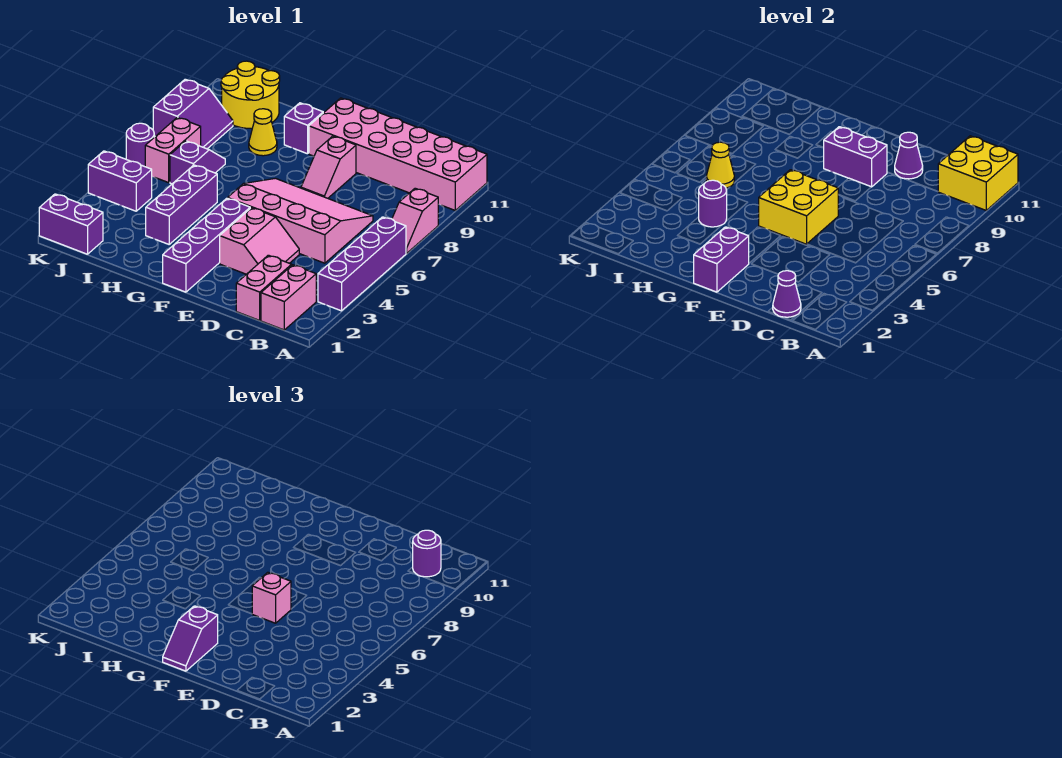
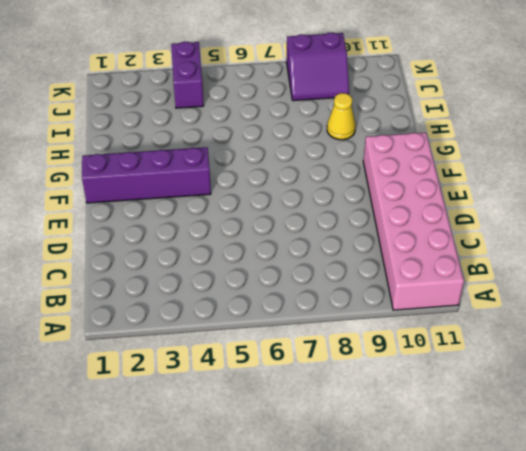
none -> purple 1x4 brick [318,217,406,311]
none -> pink 1x2 slope [392,188,438,253]
none -> pink 1x2 brick [261,265,316,330]
none -> pink 1x2 brick [236,255,292,320]

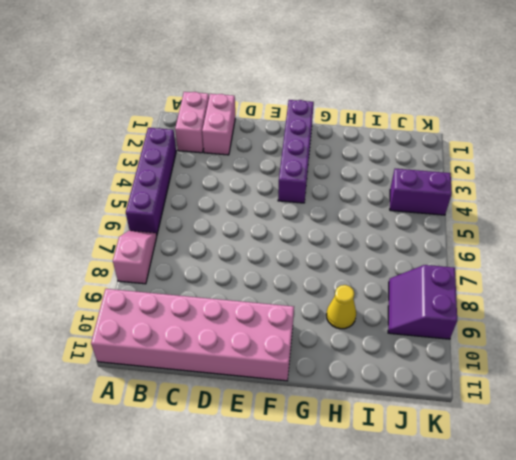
none -> pink 3x4 slope [228,178,373,263]
none -> pink 2x2 slope [220,208,299,274]
none -> pink 1x2 slope [301,136,356,198]
none -> purple 1x1 brick [284,103,323,154]

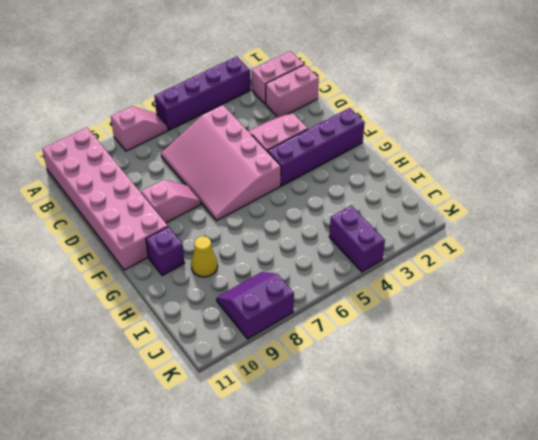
none -> purple 1x3 brick [146,165,217,244]
none -> purple 1x2 slope [170,141,225,184]
none -> yellow 2x2 round brick [221,61,280,128]
none -> purple 1x2 brick [39,194,103,254]

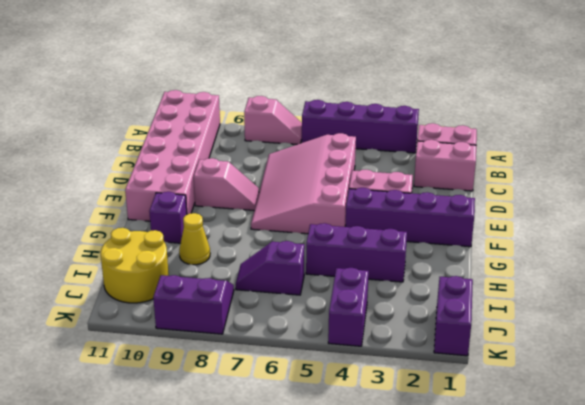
none -> pink 1x2 brick [145,117,201,183]
none -> purple 1x1 round brick [126,123,154,167]
none -> yellow 2x2 brick [938,136,1018,210]
none -> purple 1x1 cone [773,271,801,317]

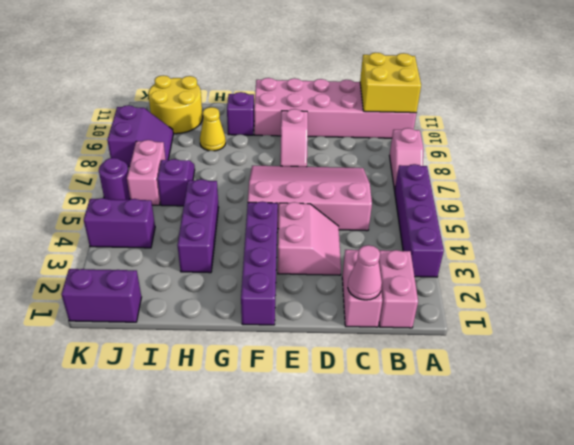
pink 1x1 cone [348,245,382,300] -> purple 1x1 cone [773,271,801,317]
none -> purple 1x1 cone [895,132,923,179]
none -> yellow 2x2 brick [759,170,838,244]
none -> purple 1x2 brick [823,127,887,187]
none -> purple 1x2 brick [694,227,749,292]

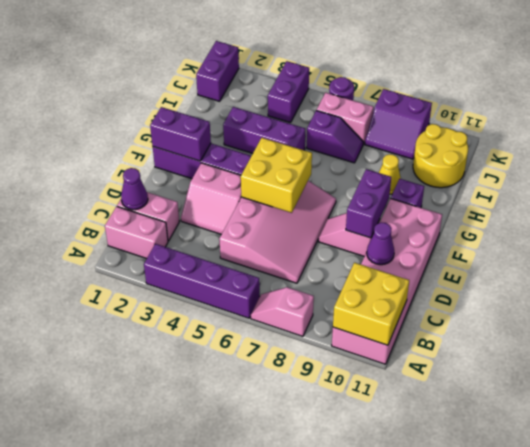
none -> purple 1x1 round brick [699,180,727,227]
none -> yellow 1x1 cone [706,142,734,188]
none -> purple 1x1 round brick [413,530,441,577]
none -> pink 1x1 brick [252,572,291,623]

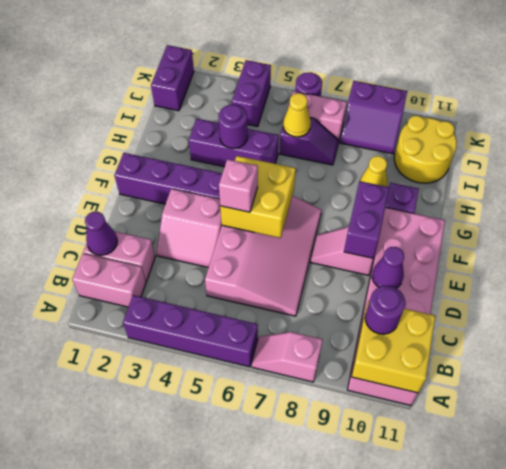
none -> purple 1x2 brick [694,227,749,292]
none -> purple 1x2 slope [163,606,218,671]

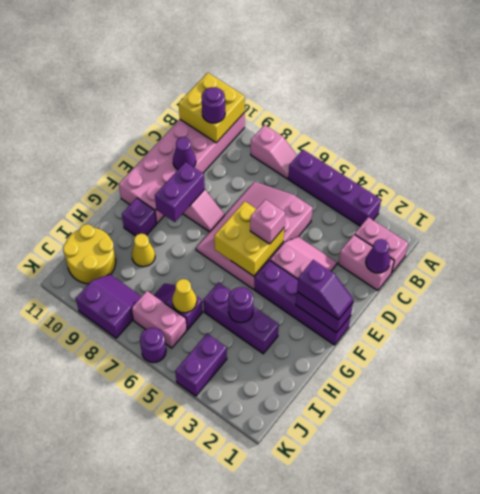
none -> purple 1x2 brick [39,194,103,254]

